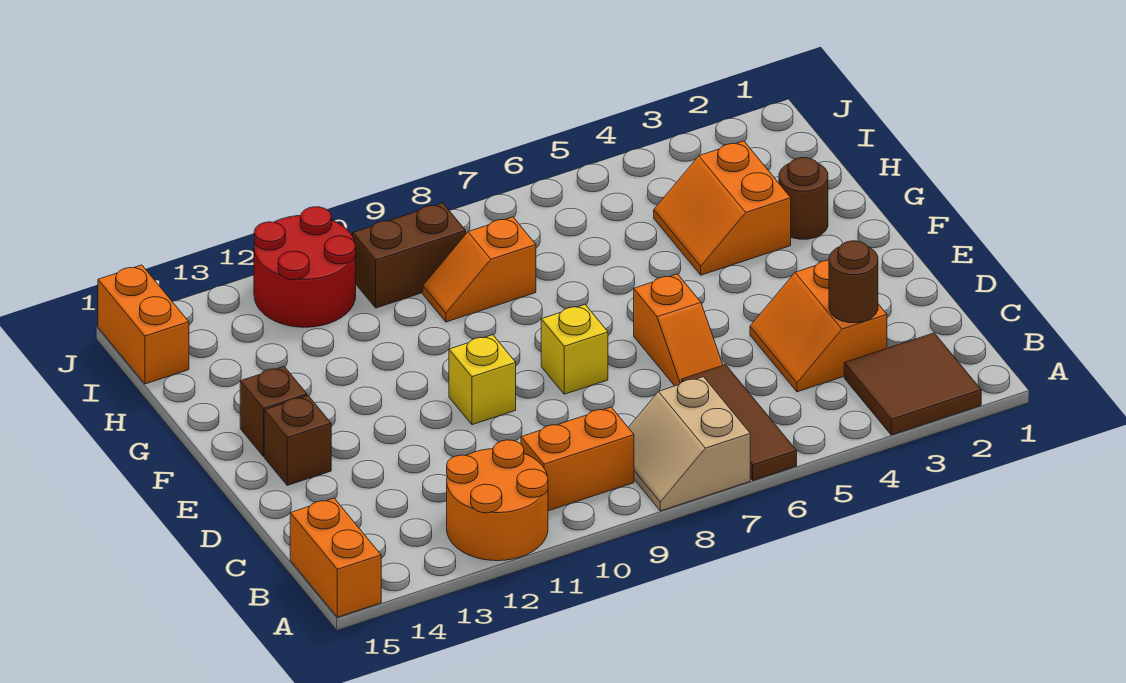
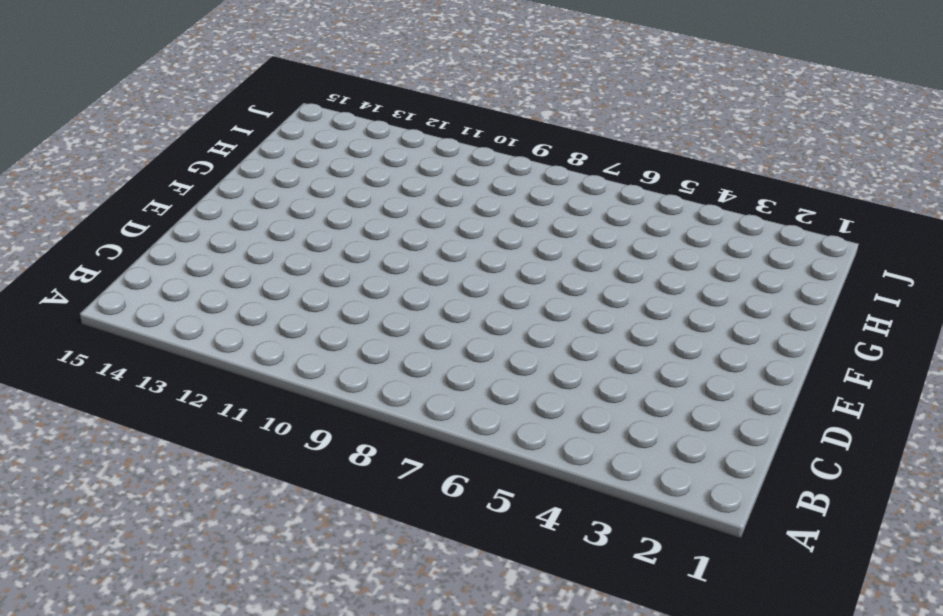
none -> brown 2x2 tile [844,333,981,435]
none -> brown 1x3 tile [682,365,797,480]
none -> tan 2x2 slope [628,377,750,511]

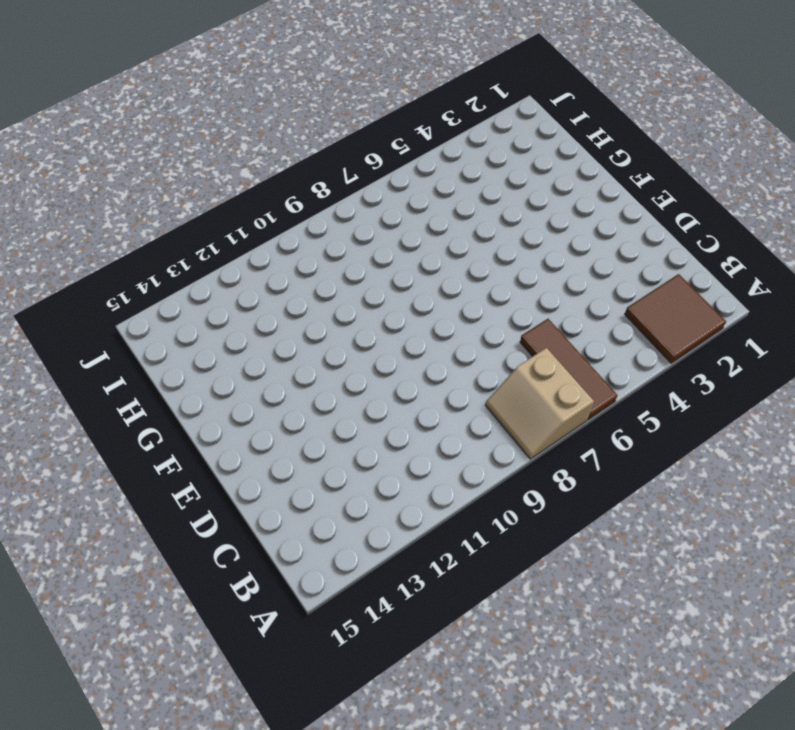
none -> orange 2x2 round brick [447,440,548,561]
none -> orange 1x2 brick [290,498,381,617]
none -> orange 1x2 brick [521,407,634,511]

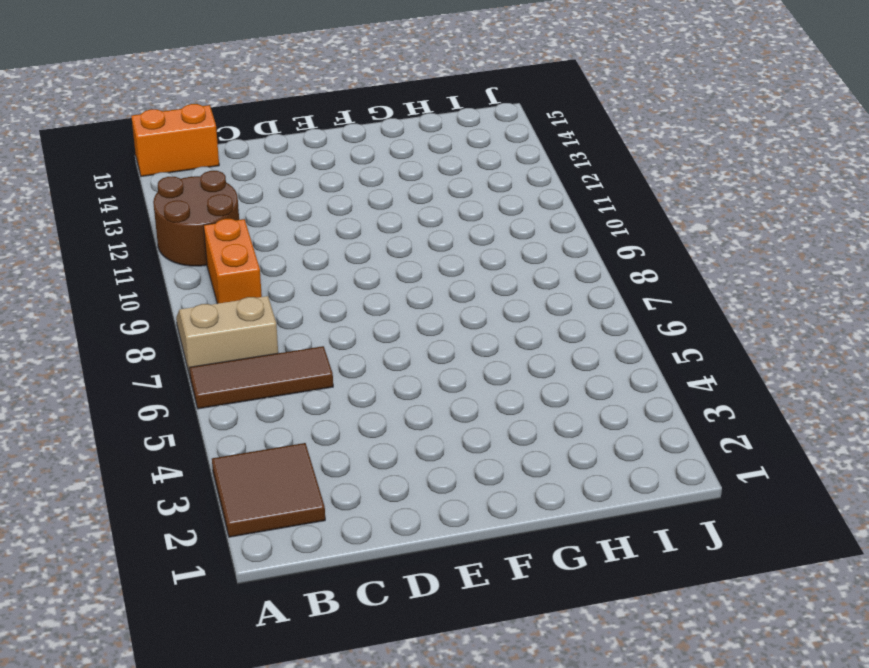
brown 2x2 round brick [153,171,239,266] -> orange 2x2 round brick [447,440,548,561]
none -> orange 2x2 slope [750,260,887,392]
none -> orange 1x2 slope [634,274,723,386]
none -> yellow 1x1 brick [541,305,608,394]

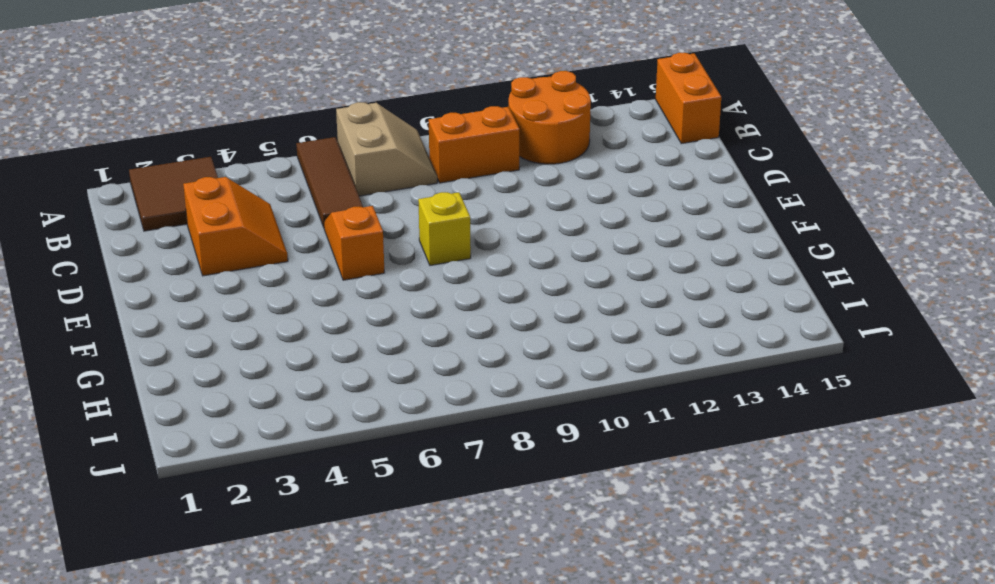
none -> yellow 1x1 brick [449,335,516,425]
none -> brown 1x1 brick [264,396,331,485]
none -> brown 1x1 brick [240,367,307,456]

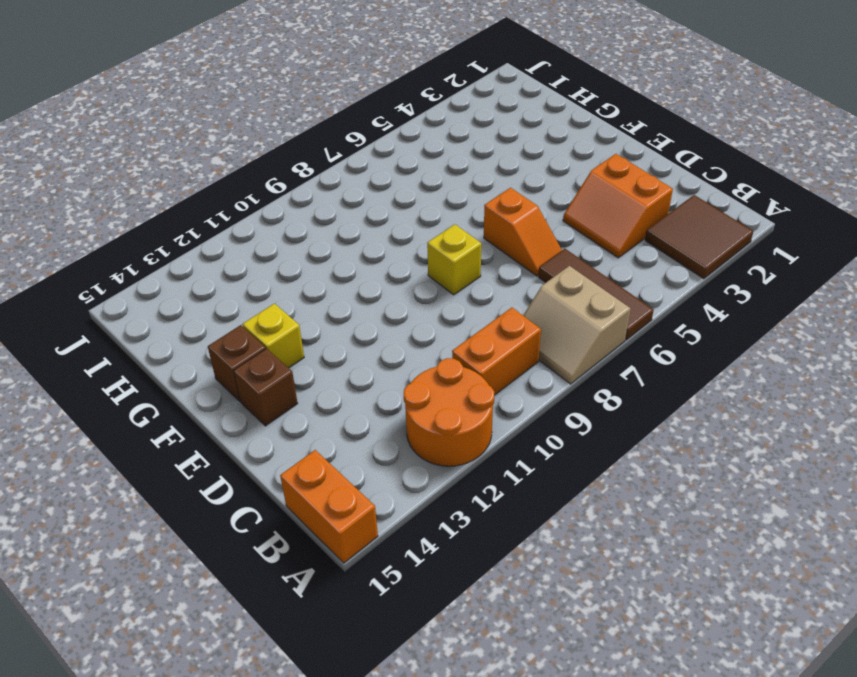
yellow 1x1 brick [242,304,304,368] -> yellow 1x1 brick moved to [449,335,516,425]
none -> brown 1x1 round brick [779,158,828,239]
none -> orange 2x2 slope [654,141,791,275]
none -> orange 1x2 slope [423,217,536,322]

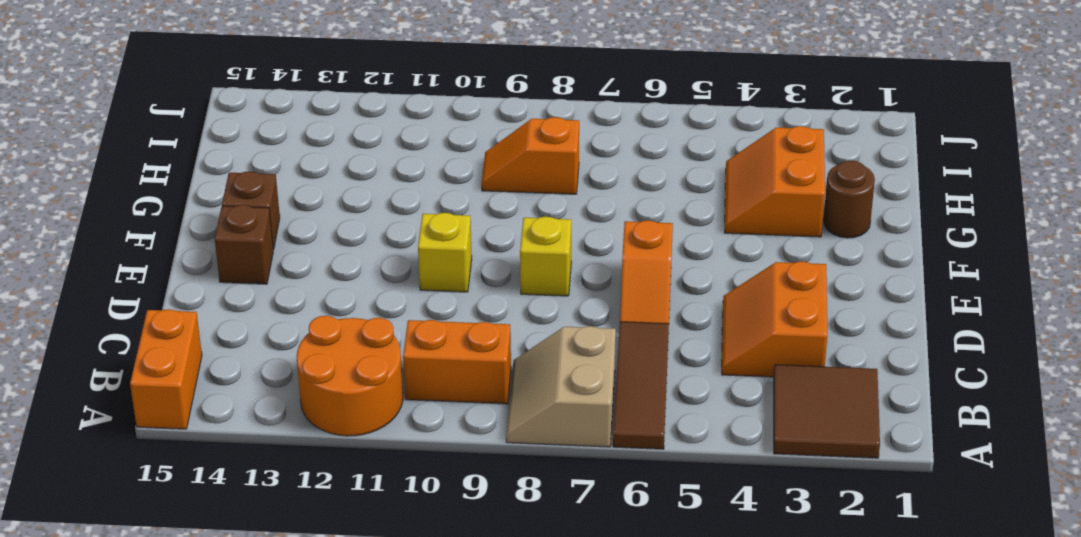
none -> brown 1x2 brick [353,203,466,308]
none -> red 2x2 round brick [254,207,356,327]
none -> orange 1x2 brick [98,265,189,384]

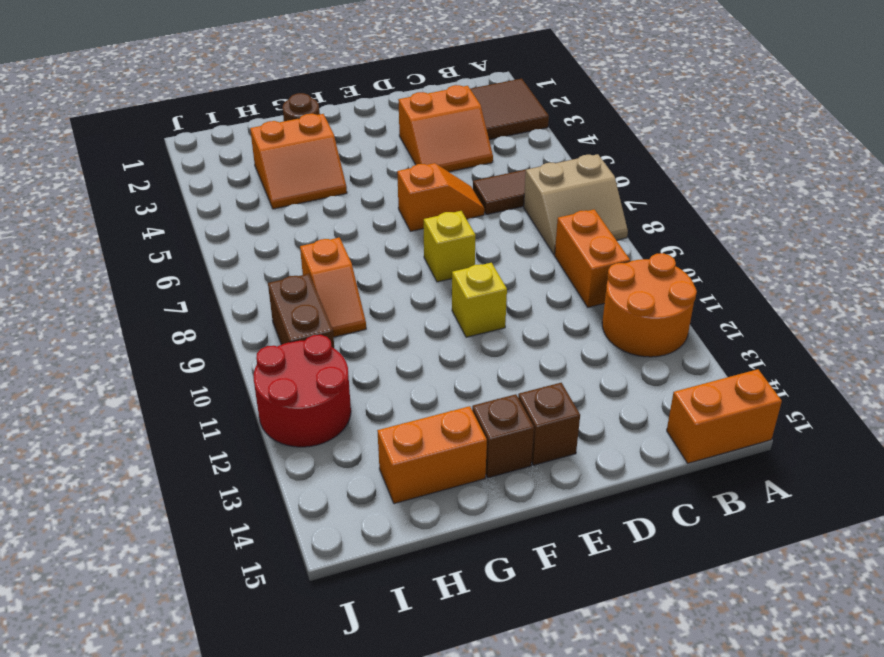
orange 1x2 brick [377,406,487,504] -> orange 1x2 brick moved to [98,265,189,384]
none -> brown 1x1 round brick [829,241,878,323]

